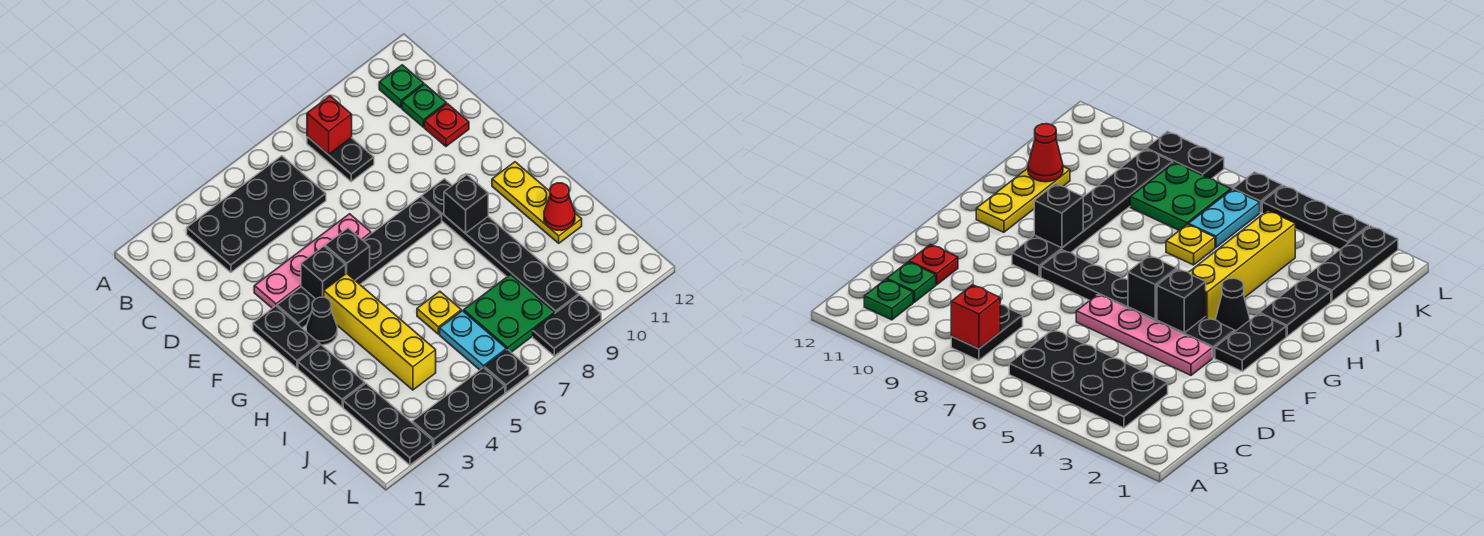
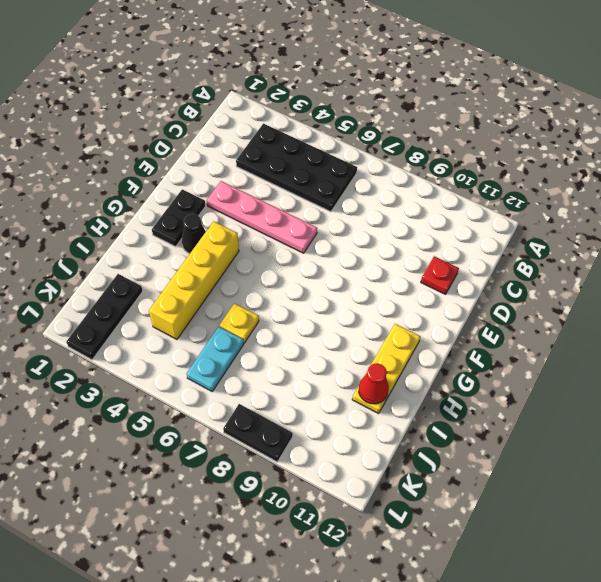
none -> black 1x2 plate [307,137,374,182]
none -> green 1x1 plate [379,65,424,108]
none -> green 1x1 plate [402,84,446,127]

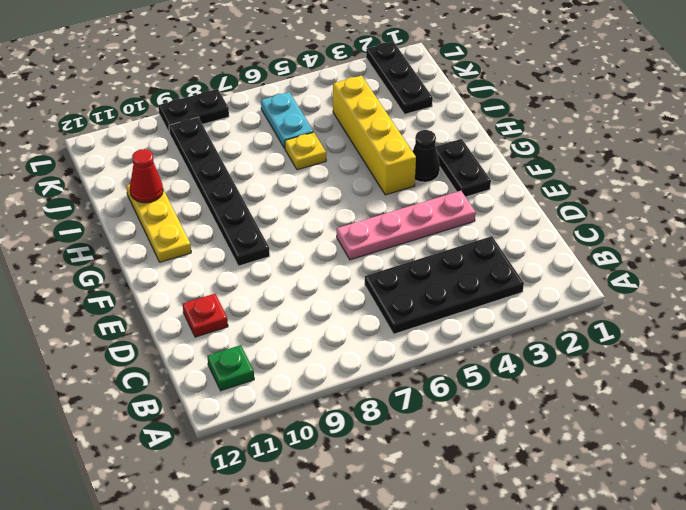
none -> black 1x2 plate [307,137,374,182]
none -> green 1x1 plate [402,84,446,127]
none -> black 1x6 plate [277,197,442,328]

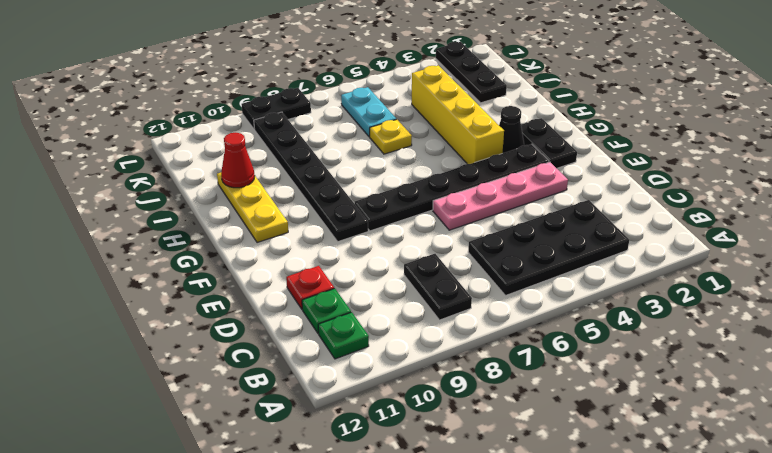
none -> black 1x2 plate [298,345,365,407]
none -> green 2x2 plate [464,274,555,352]
none -> black 1x3 plate [412,368,505,447]

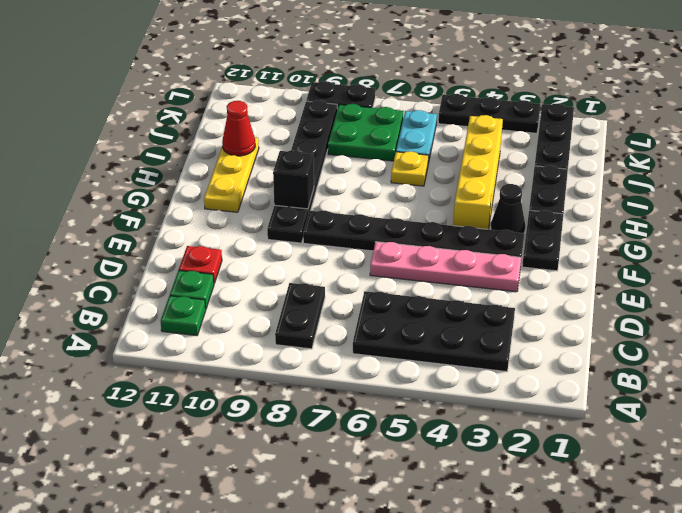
none -> black 1x1 plate [485,349,529,392]
none -> red 1x1 brick [307,96,352,155]
none -> black 1x1 brick [301,246,346,299]

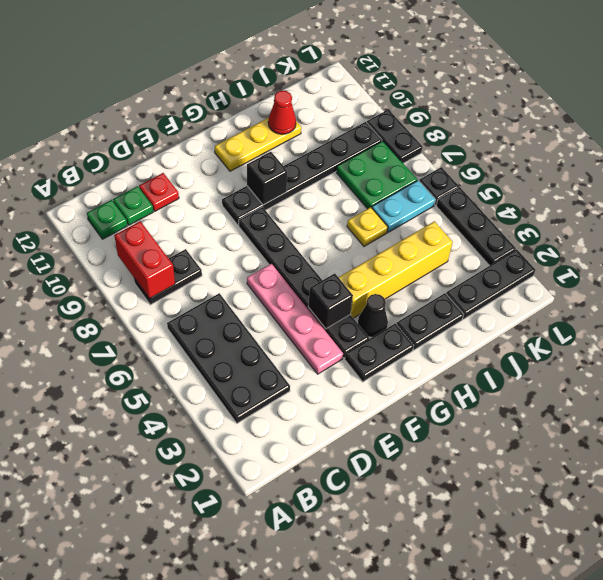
red 1x2 brick [114,221,175,299] -> red 1x1 brick [307,96,352,155]
none -> black 1x1 brick [325,228,370,280]

